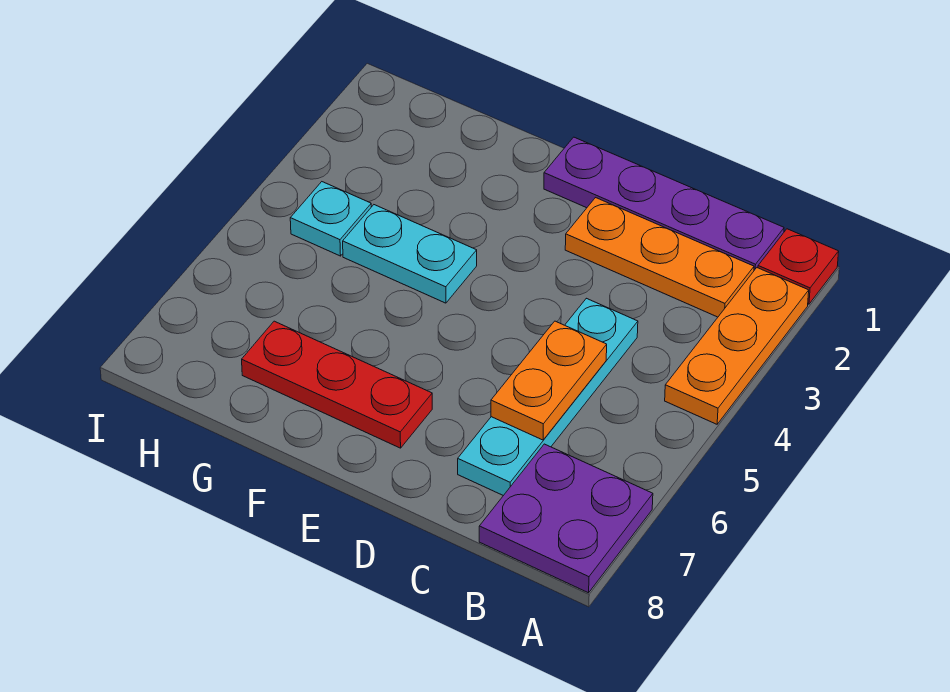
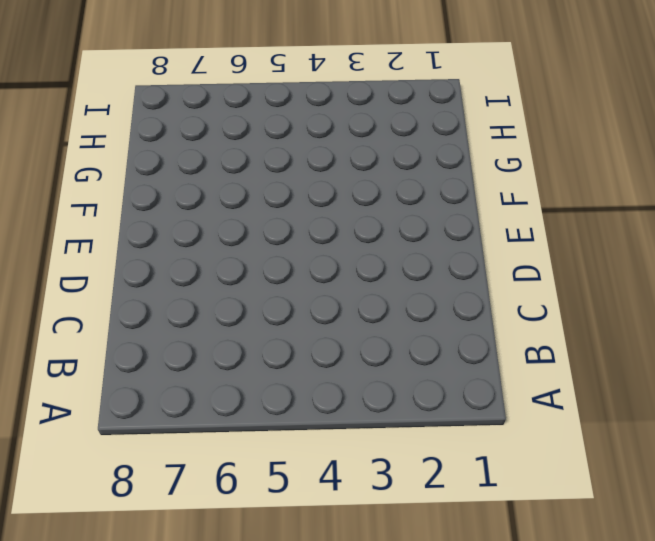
none -> red 1x1 plate [758,229,839,304]
none -> orange 1x3 plate [665,268,809,424]

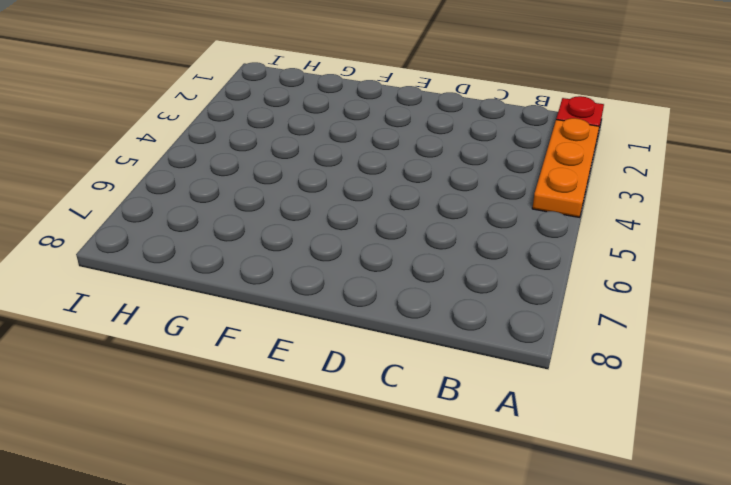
none -> purple 2x2 plate [479,444,653,593]
none -> purple 1x4 plate [544,137,784,270]

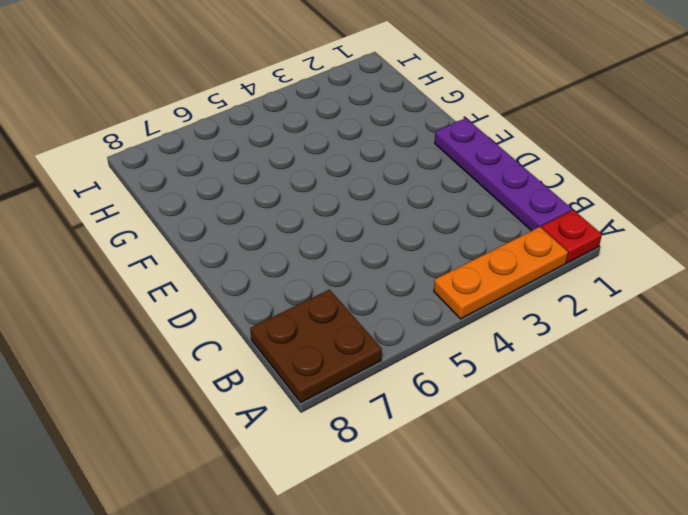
brown 2x2 plate [250,290,382,402] -> purple 2x2 plate [479,444,653,593]
none -> orange 1x3 plate [565,198,754,317]
none -> cyan 1x4 plate [458,298,638,496]

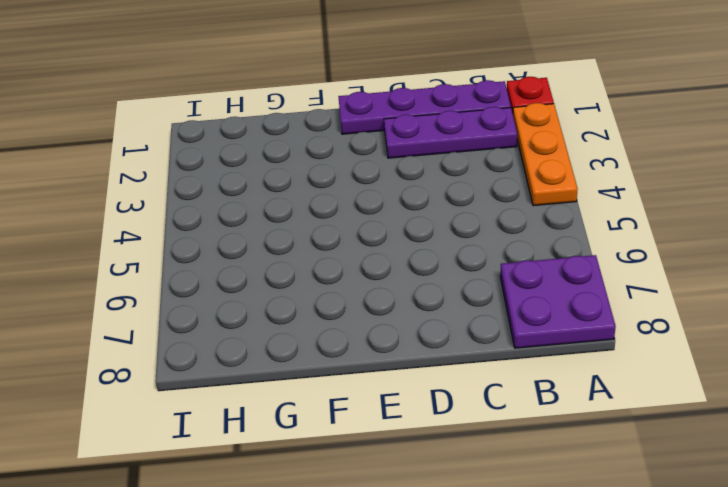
purple 1x3 plate [384,107,517,158] -> orange 1x3 plate [565,198,754,317]
none -> cyan 1x4 plate [458,298,638,496]
none -> red 1x3 plate [242,321,432,448]

